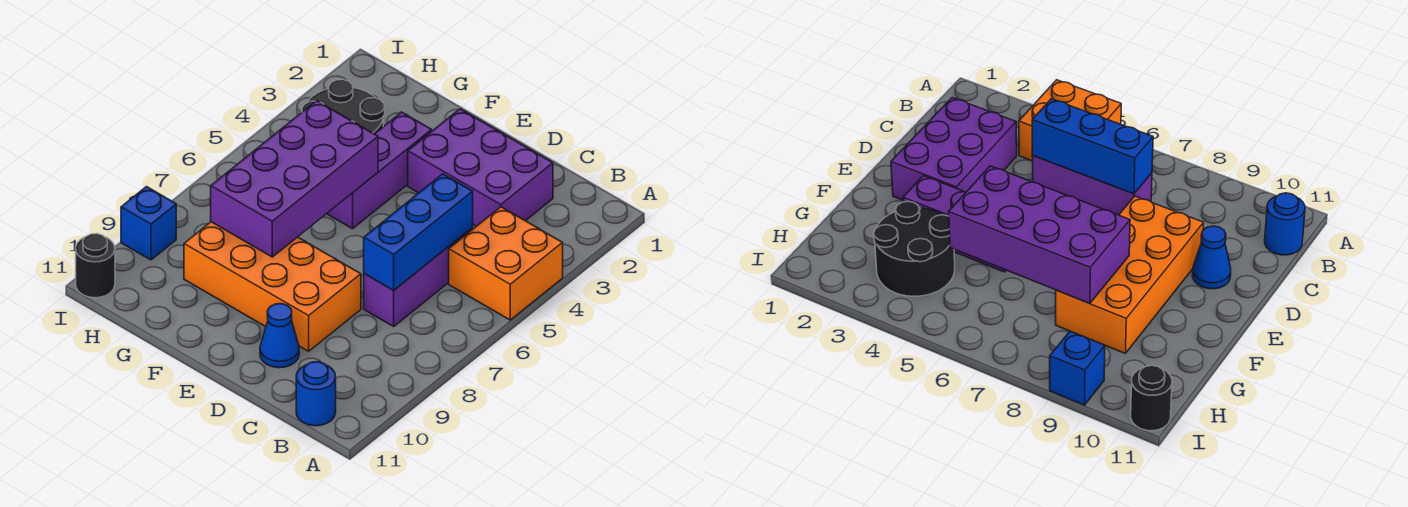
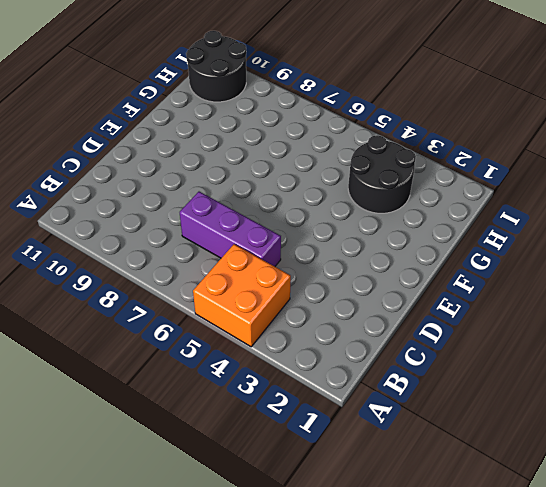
black 2x2 round brick [186,31,246,102] -> black 1x1 round brick [76,234,115,298]
none -> blue 1x1 round brick [296,362,336,426]
none -> purple 2x3 brick [408,109,553,226]
none -> orange 2x4 brick [184,222,361,351]

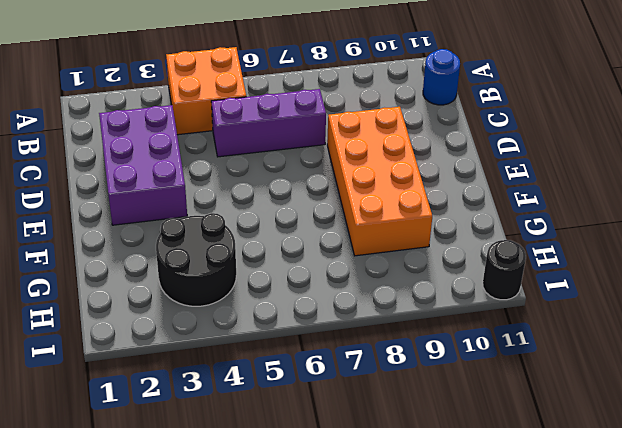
none -> blue 1x1 cone [260,304,299,368]
none -> purple 1x3 brick [327,112,432,229]
none -> blue 1x1 brick [121,187,176,260]

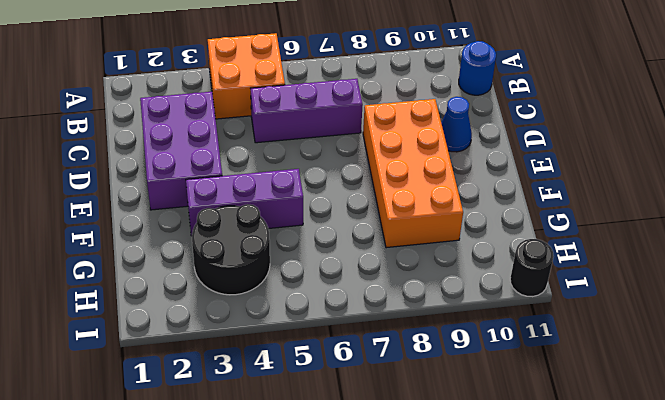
none -> blue 1x1 brick [121,187,176,260]
none -> blue 1x3 brick [364,174,473,290]
none -> purple 2x4 brick [211,101,378,257]

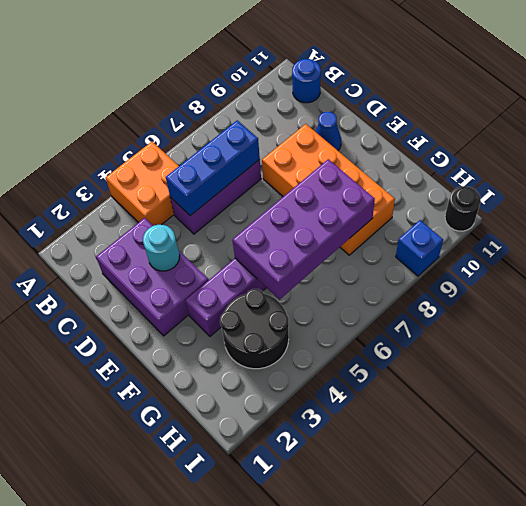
cyan 1x1 round brick [143,225,180,271] -> none

